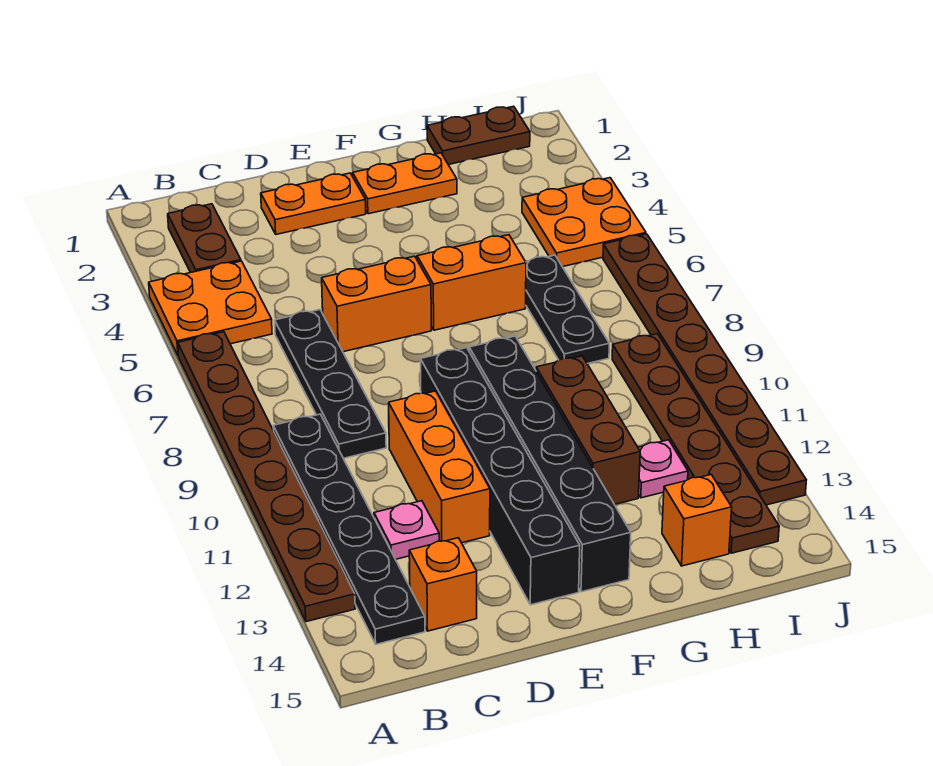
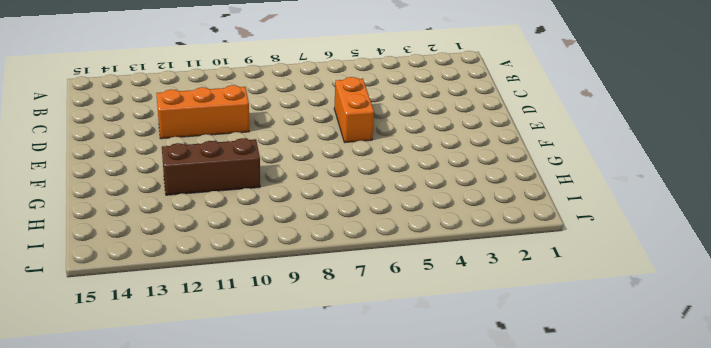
none -> orange 2x2 plate [149,261,272,356]
none -> brown 1x8 plate [178,332,355,622]
none -> brown 1x2 plate [168,204,241,273]

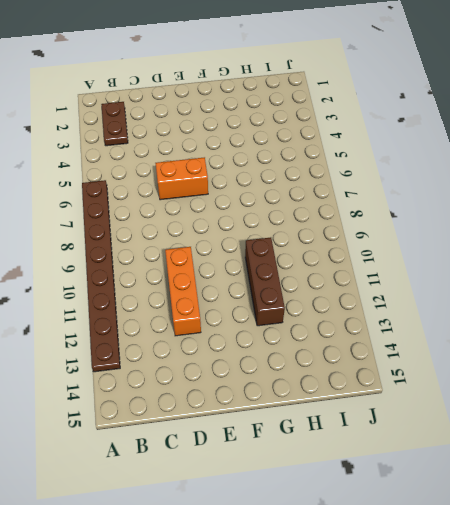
none -> orange 2x2 plate [149,261,272,356]
none -> black 1x6 plate [273,414,425,644]
none -> black 1x4 plate [275,310,386,458]

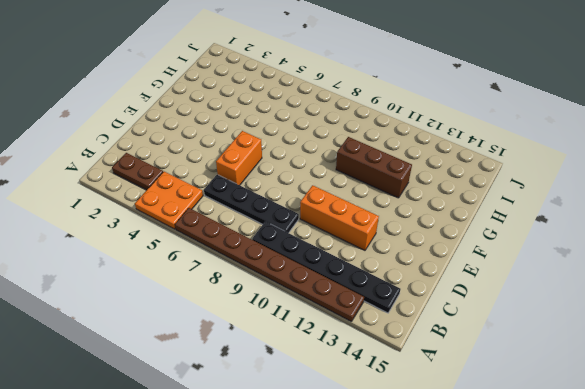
none -> pink 1x1 plate [374,501,439,559]
none -> orange 1x1 brick [409,538,477,631]
none -> orange 1x2 plate [261,173,366,234]

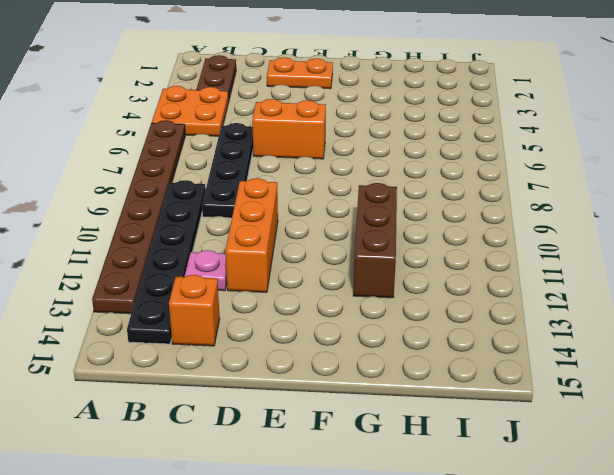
none -> black 1x6 brick [421,348,580,605]
none -> orange 1x2 plate [353,153,457,214]
none -> orange 1x2 brick [417,235,526,330]

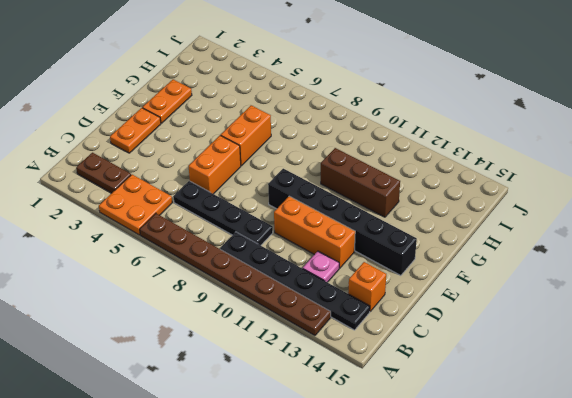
none -> black 1x6 brick [469,336,631,592]
none -> brown 1x2 plate [427,106,530,165]
none -> black 1x3 plate [526,255,609,364]

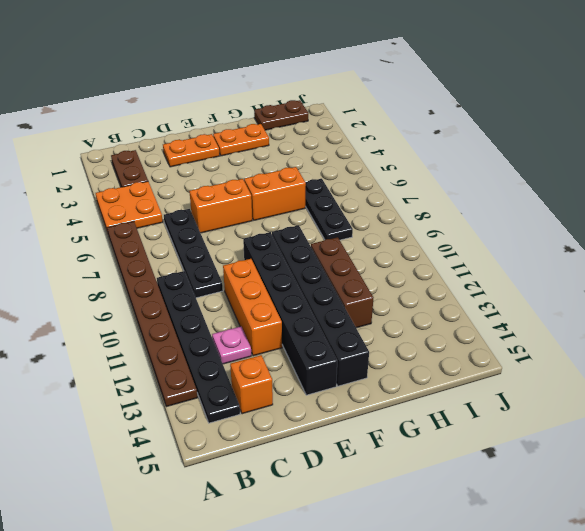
none -> pink 1x1 plate [638,440,688,498]
none -> orange 1x1 brick [662,475,732,566]
none -> orange 2x2 plate [522,178,646,267]

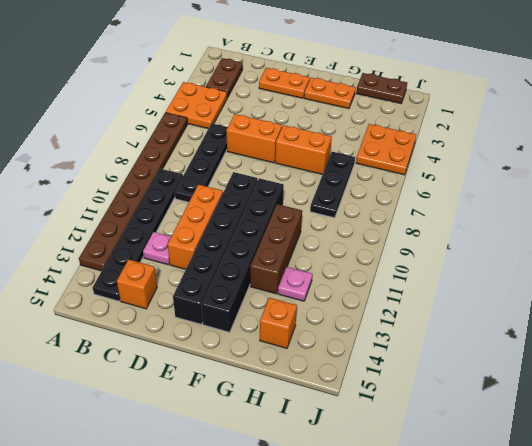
none -> brown 1x6 plate [612,334,779,553]
none -> brown 1x8 plate [603,234,806,505]

